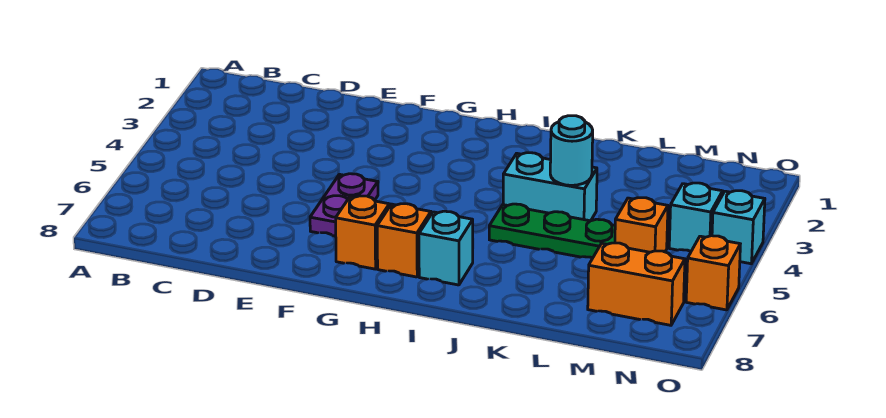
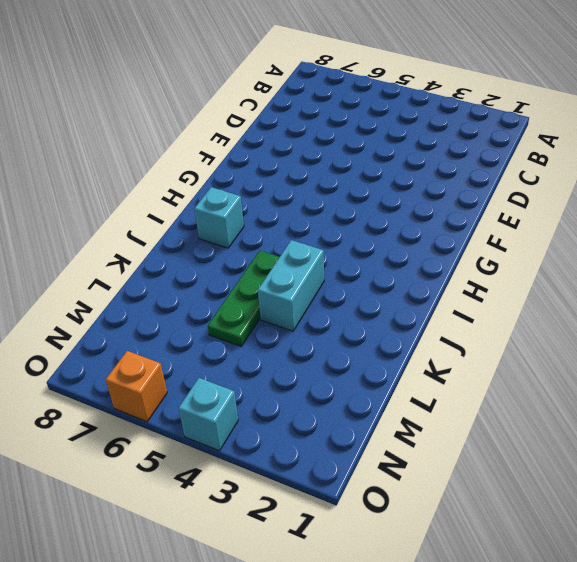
none -> purple 1x2 plate [310,174,378,236]
none -> orange 1x1 brick [336,196,389,269]
none -> orange 1x1 brick [377,204,431,277]

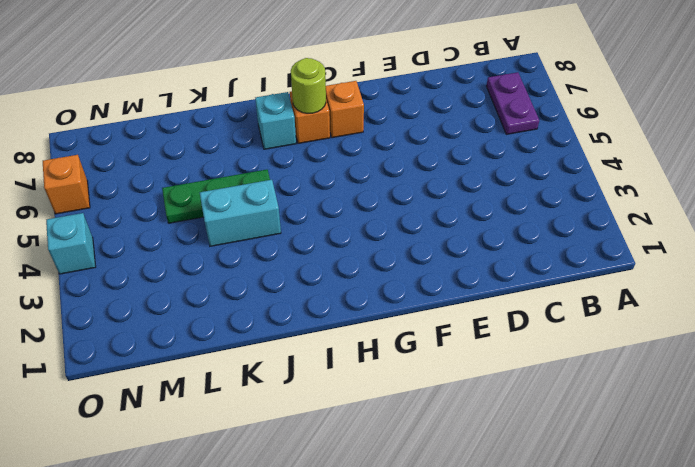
purple 1x2 plate [486,72,539,134] -> purple 1x2 plate moved to [310,174,378,236]
lime 1x1 round brick [291,58,326,113] -> none
none -> orange 1x1 brick [615,198,668,252]
none -> orange 1x2 brick [588,243,685,325]
none -> cyan 1x1 brick [669,183,723,251]

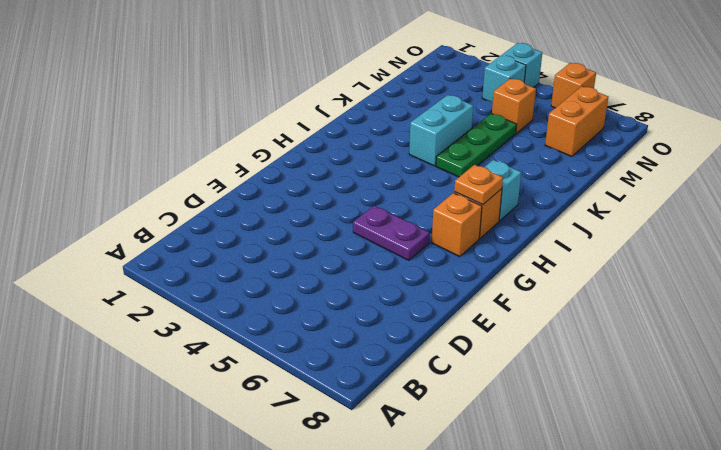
orange 1x1 plate [454,165,503,205] -> none
none -> cyan 1x1 round brick [550,116,593,185]

